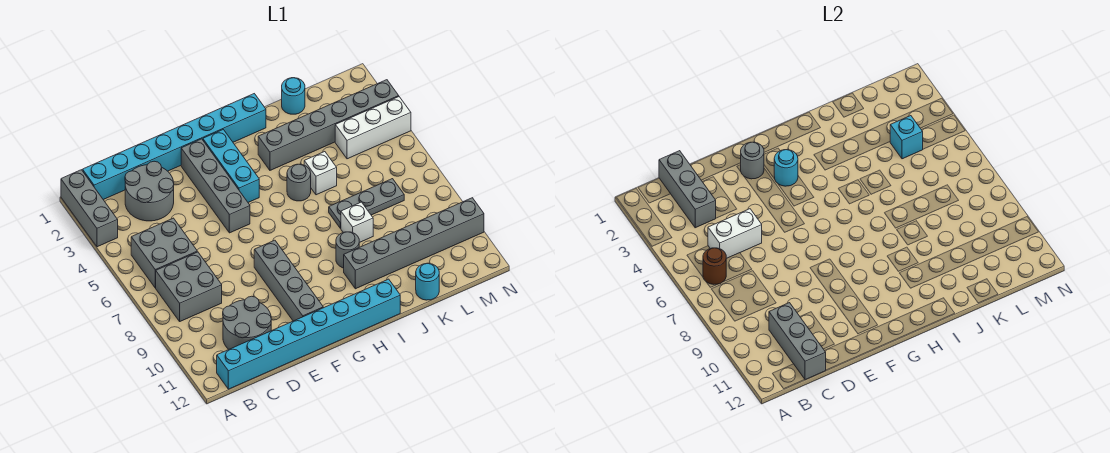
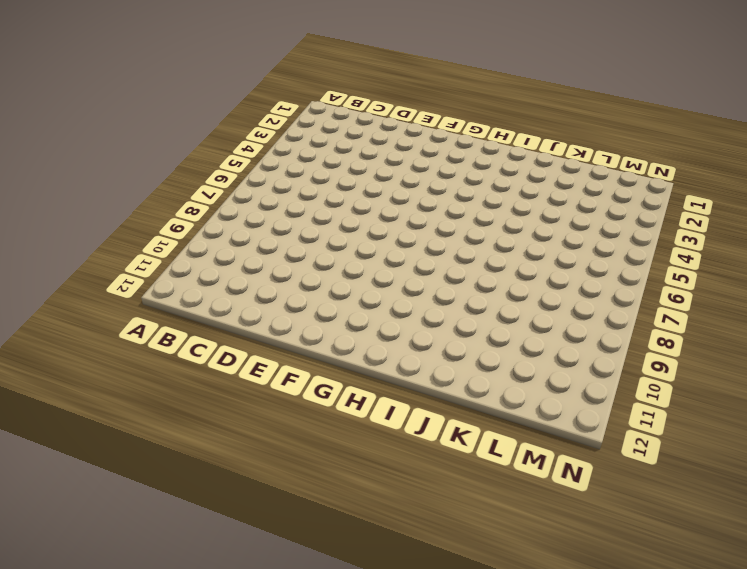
none -> grey 1x3 brick [61,170,118,247]
none -> cyan 1x8 brick [83,94,266,200]
none -> grey 2x2 brick [131,218,197,288]

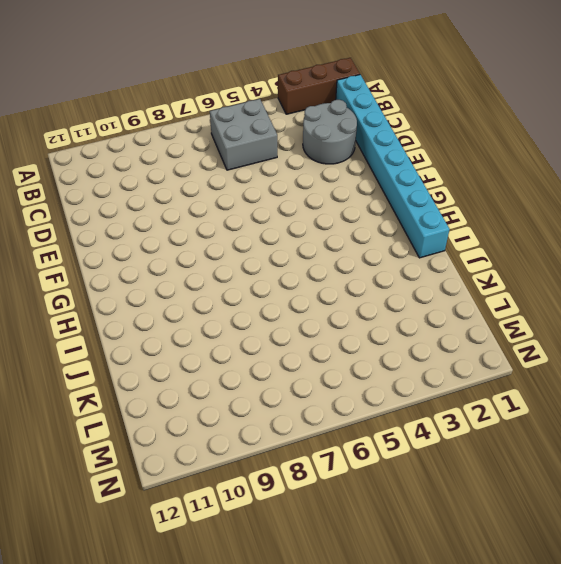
brown 1x3 brick [278,58,360,114] -> grey 1x3 brick [61,170,118,247]
none -> grey 2x2 brick [156,252,222,321]
none -> cyan 1x8 brick [217,279,400,389]
none -> grey 2x2 round brick [223,296,271,349]

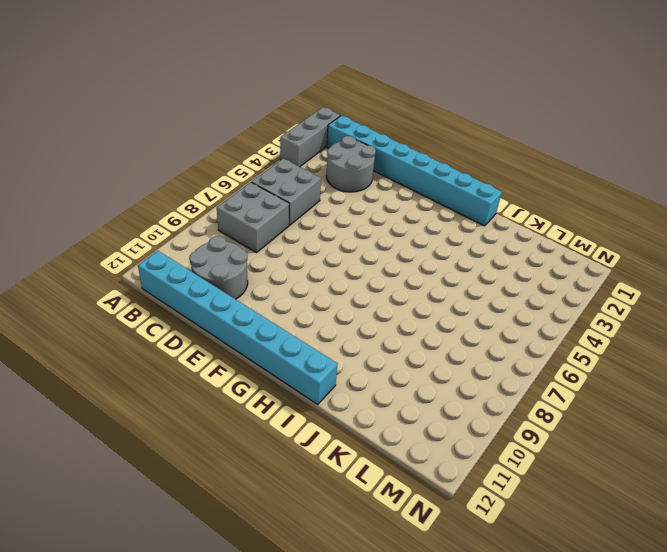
none -> grey 1x4 brick [181,139,250,233]
none -> grey 1x4 brick [254,240,323,321]
none -> cyan 1x3 brick [203,130,259,202]

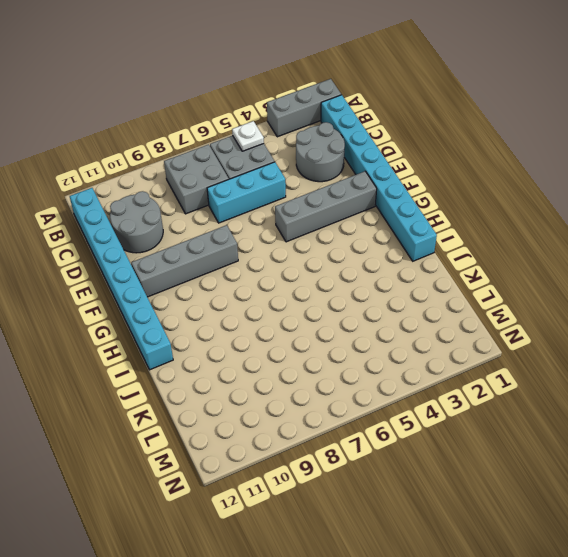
white 1x1 plate [232,121,264,151] -> none
cyan 1x3 brick [207,162,286,223] -> cyan 1x3 brick moved to [203,130,259,202]
none -> grey 1x6 brick [258,80,399,170]
none -> grey 1x1 round brick [287,164,311,201]
none -> grey 1x1 round brick [336,232,359,268]

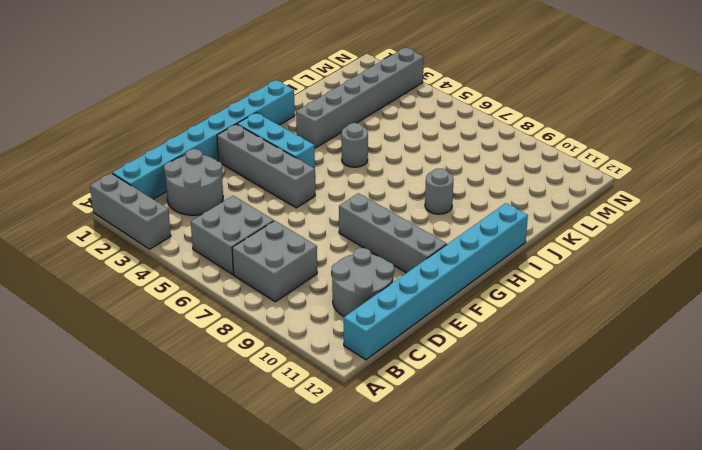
none -> grey 1x6 brick [344,198,484,289]
none -> white 1x1 brick [304,152,337,195]
none -> grey 1x3 plate [329,179,404,229]

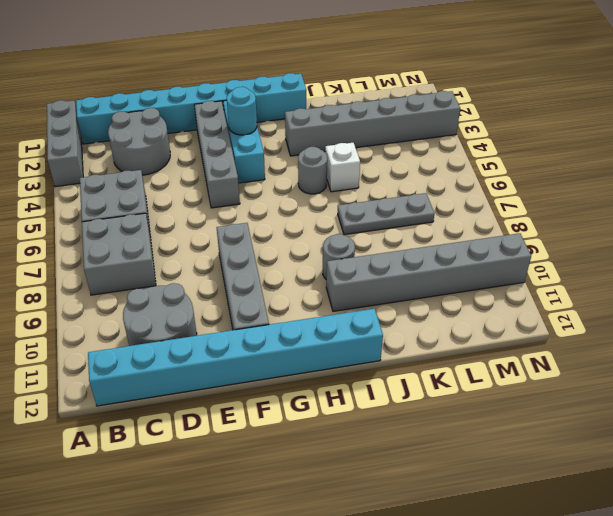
none -> white 1x1 brick [341,202,373,243]
none -> cyan 1x1 round brick [282,78,305,114]
none -> cyan 1x1 round brick [416,263,439,300]

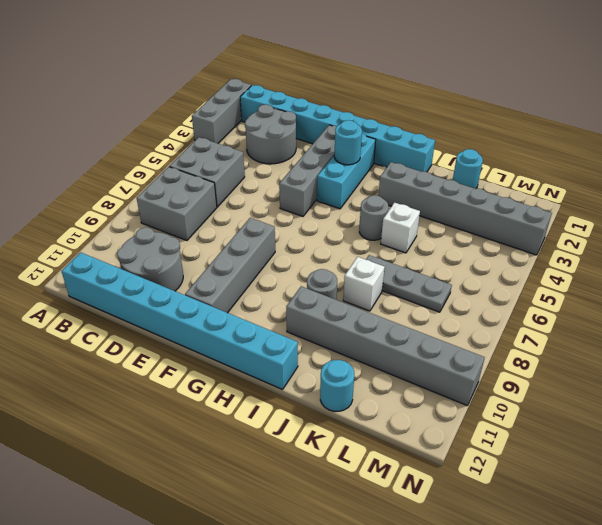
none -> white 1x3 brick [335,97,411,159]
none -> brown 1x1 round brick [703,248,726,284]
none -> grey 1x3 brick [659,151,716,228]

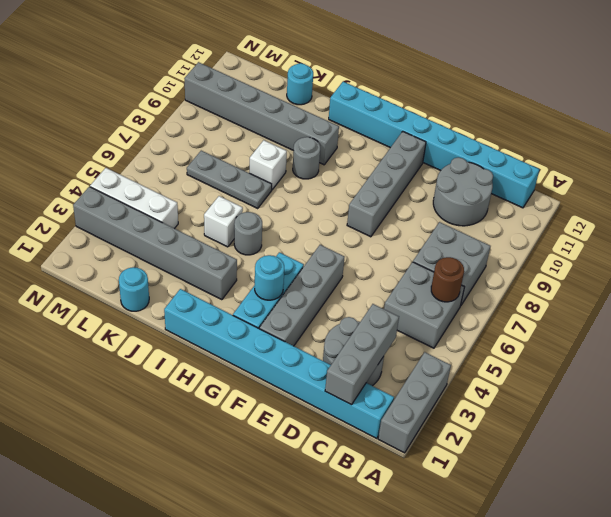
none -> white 1x2 brick [708,209,762,258]
none -> grey 1x3 brick [769,303,826,380]
none -> grey 1x1 round brick [741,142,764,179]

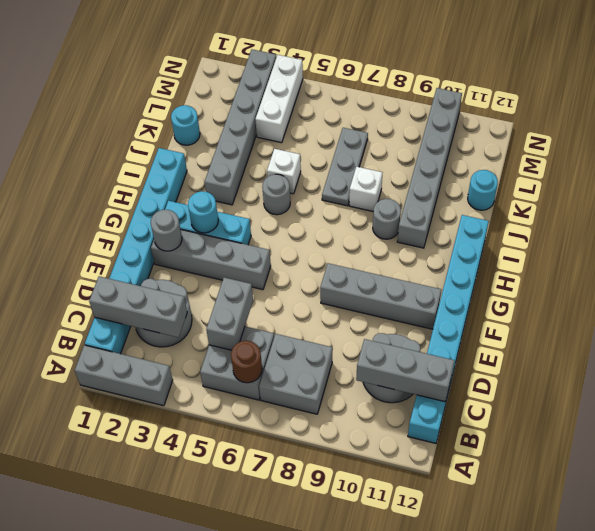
grey 1x2 brick [206,278,253,350] -> white 1x2 brick [708,209,762,258]
none -> cyan 1x1 brick [890,116,923,159]

